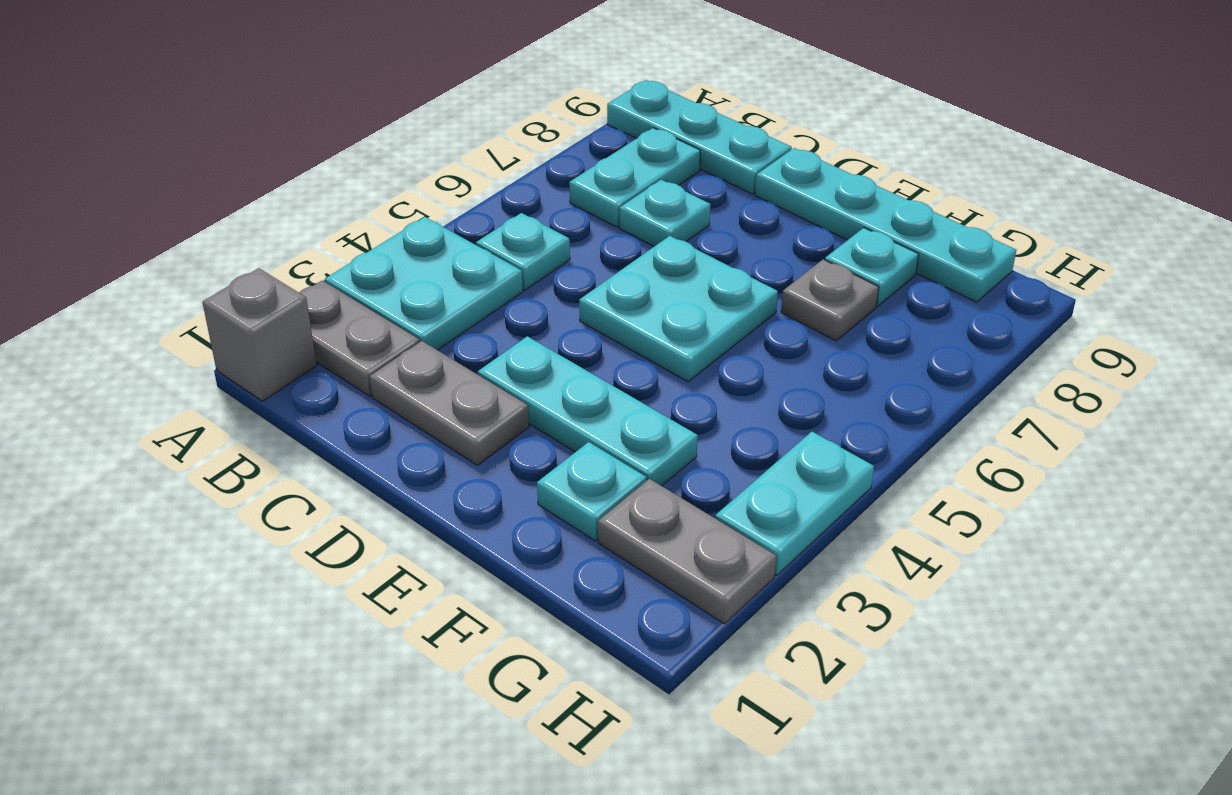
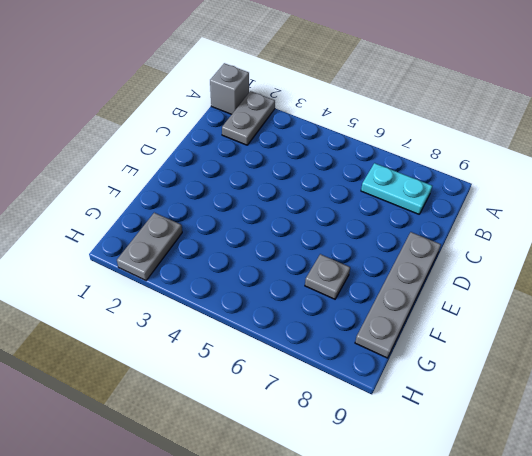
grey 1x4 plate [355,232,441,358] -> cyan 1x4 plate [755,148,1016,302]
none -> cyan 2x2 plate [325,217,523,350]
none -> cyan 1x3 plate [607,80,792,194]
none -> cyan 1x1 plate [476,213,570,290]

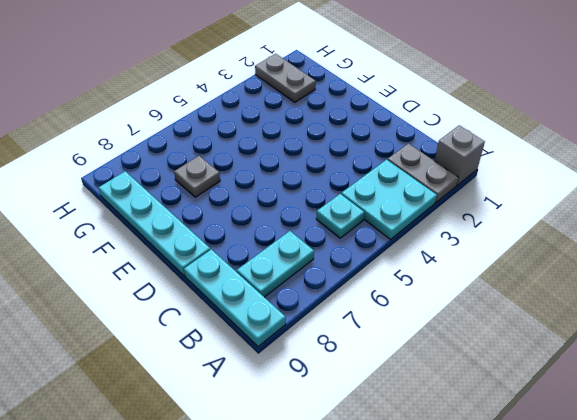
none -> grey 1x2 plate [370,341,529,465]
none -> cyan 1x1 plate [620,180,710,246]
none -> cyan 1x3 plate [478,336,698,486]

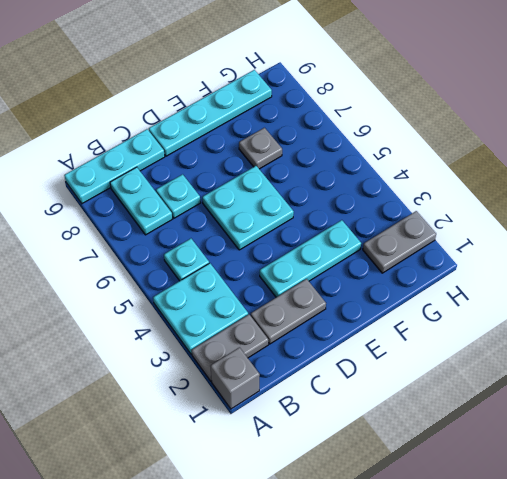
none -> cyan 1x1 plate [537,442,646,541]
none -> cyan 1x1 plate [825,228,919,306]
none -> cyan 1x2 plate [715,432,874,575]

